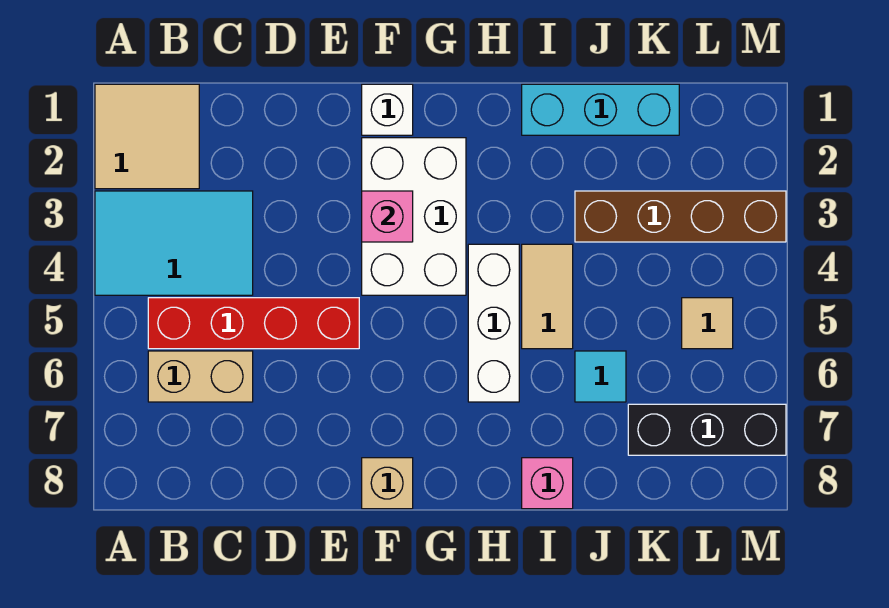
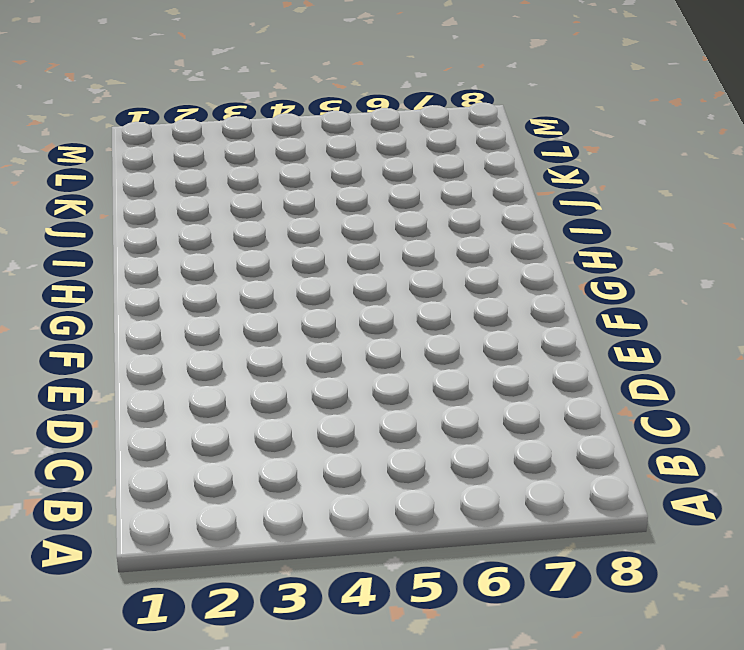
none -> tan 2x2 tile [95,84,199,189]
none -> cyan 2x3 tile [95,191,253,295]
none -> red 1x4 brick [148,298,359,349]

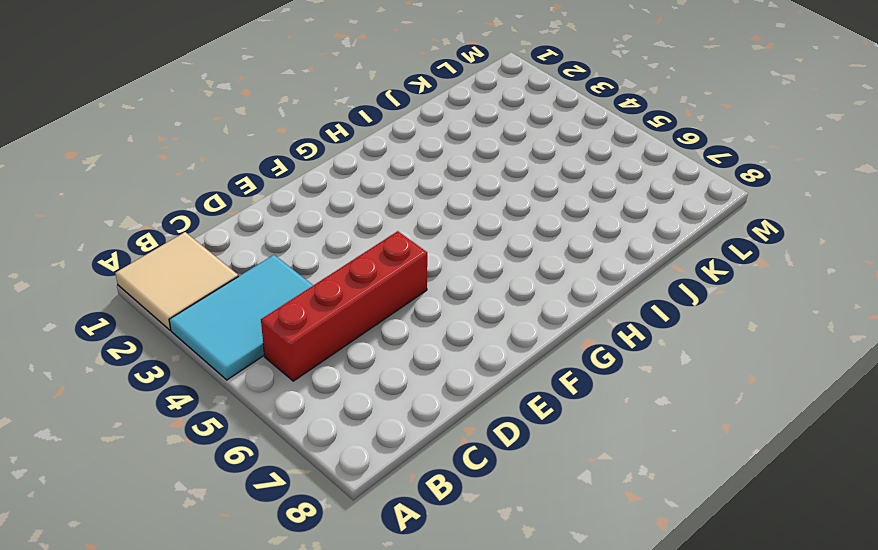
none -> tan 1x2 brick [148,351,253,402]
none -> white 1x1 brick [362,84,413,135]
none -> white 2x3 brick [362,138,466,295]

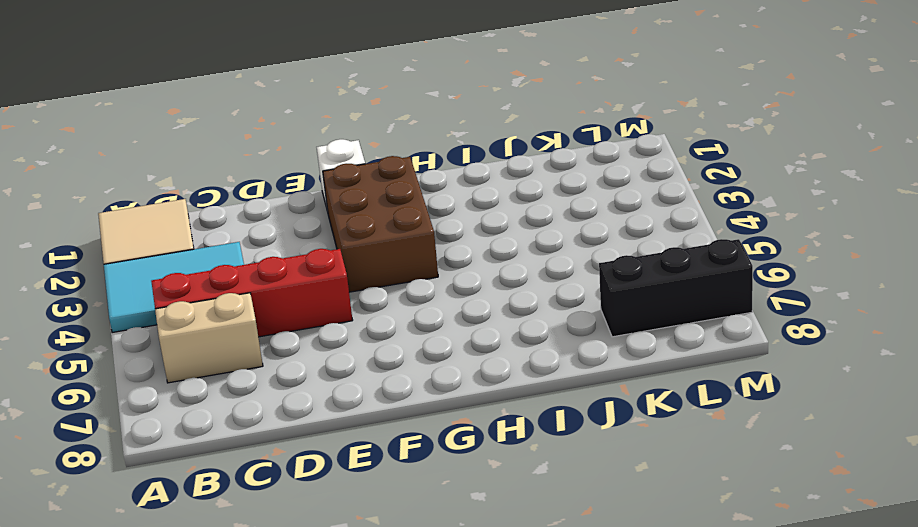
brown 2x3 brick [323,156,438,292] -> white 2x3 brick [362,138,466,295]
none -> tan 1x1 brick [362,458,413,509]
none -> white 1x3 brick [468,244,519,402]
none -> cyan 1x3 brick [522,84,679,135]

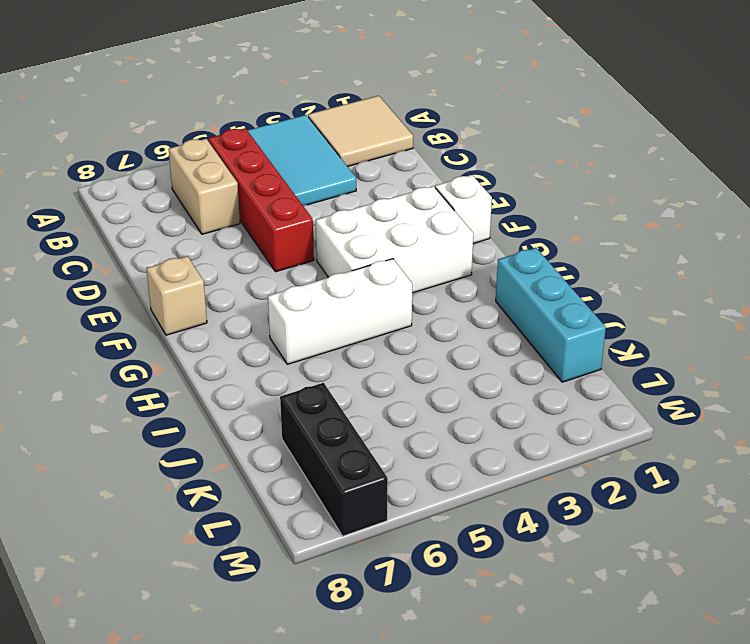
none -> tan 1x2 tile [522,244,573,349]
none -> pink 1x1 brick [522,458,573,509]
none -> brown 1x4 brick [575,191,786,242]

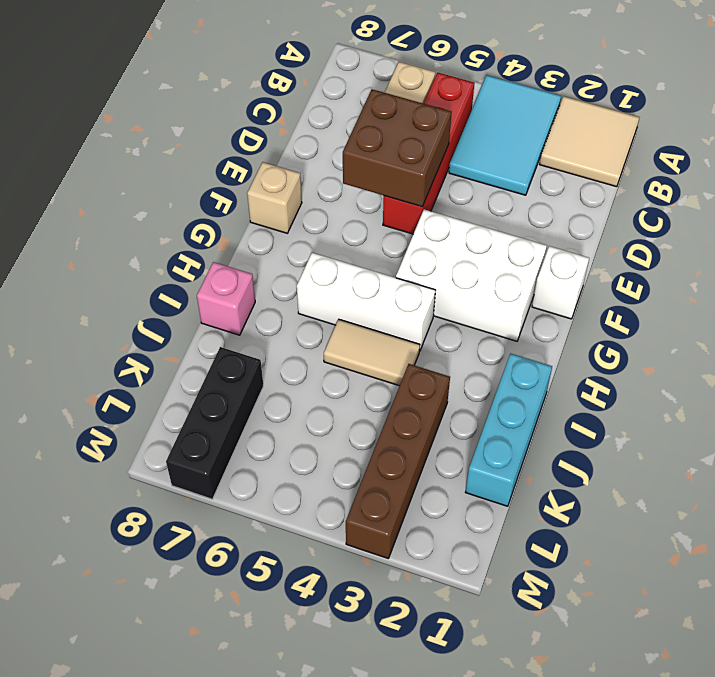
brown 2x2 brick [343,89,451,207] -> none
none -> cyan 1x1 tile [575,351,626,402]
none -> tan 1x1 tile [682,298,733,349]
none -> pink 1x1 brick [362,191,413,242]

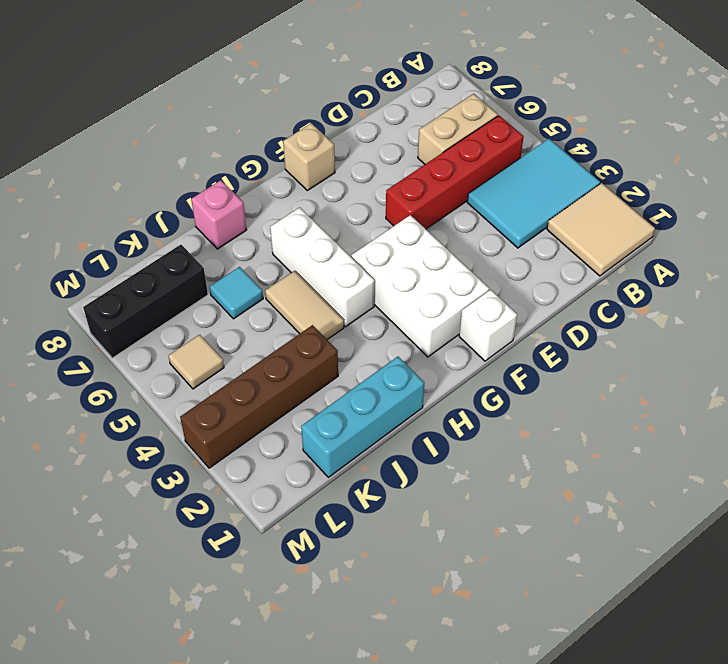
none -> pink 1x1 brick [362,191,413,242]

